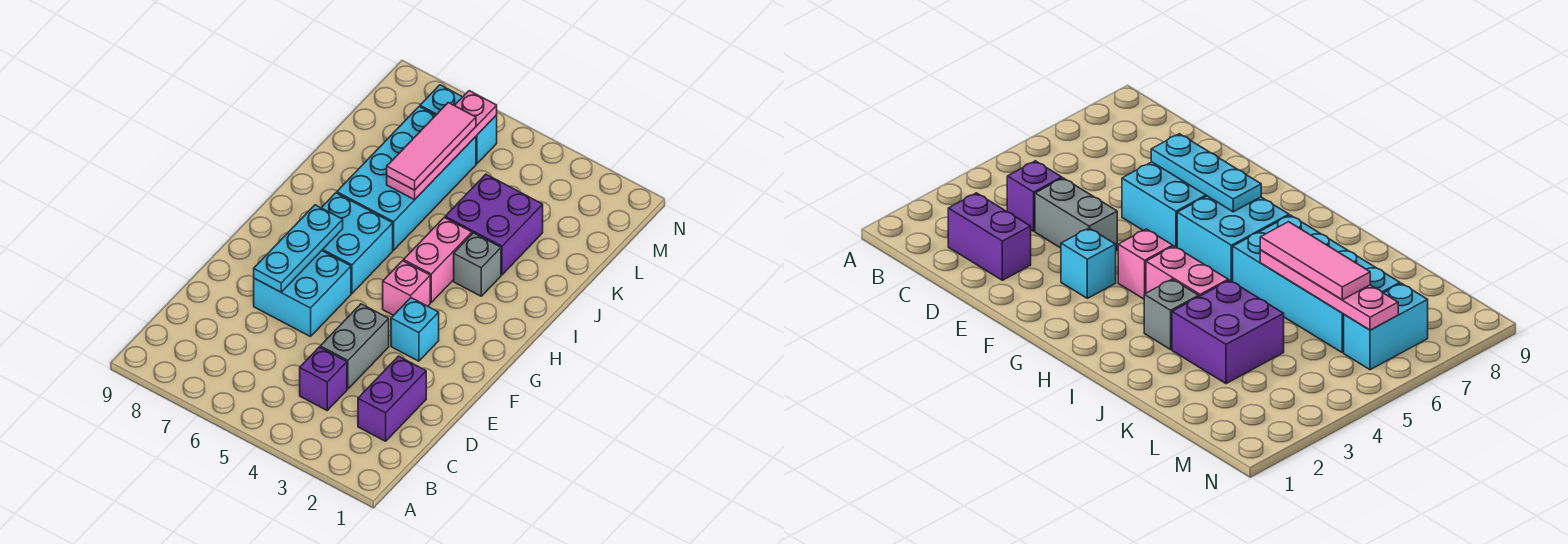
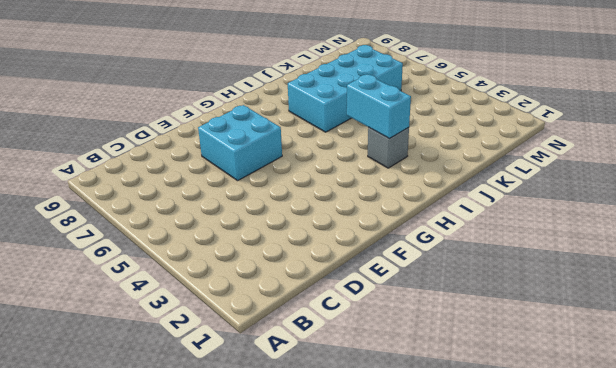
cyan 1x2 brick [347,75,411,139] -> cyan 1x2 brick moved to [420,85,497,164]
none -> purple 1x2 brick [358,356,426,441]
none -> purple 1x1 brick [300,347,347,410]
none -> grey 1x2 brick [320,304,389,389]

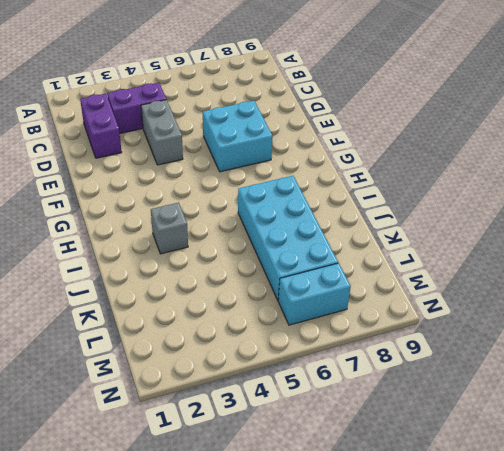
purple 1x2 brick [107,83,166,133] -> purple 1x1 brick [300,347,347,410]
none -> cyan 1x1 brick [391,298,439,361]
none -> pink 1x1 brick [383,261,430,315]
none -> cyan 2x2 brick [322,193,393,293]

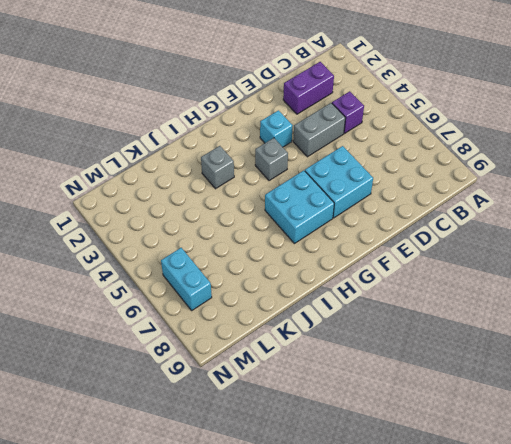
grey 1x1 brick [255,138,288,181] -> pink 1x1 brick [383,261,430,315]
none -> pink 1x2 brick [404,217,472,302]
none -> cyan 2x4 brick [337,107,476,250]
none -> purple 2x2 brick [445,174,543,275]

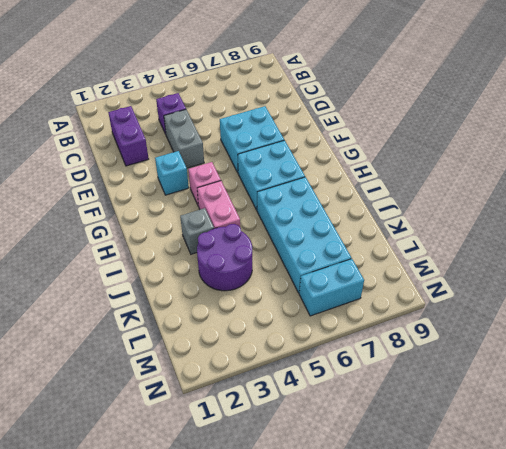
purple 2x2 round brick [197,224,252,291] -> purple 2x2 brick [445,174,543,275]
none -> cyan 1x3 plate [254,205,343,292]
none -> pink 1x4 plate [387,91,497,200]
none -> pink 1x3 tile [387,103,476,190]

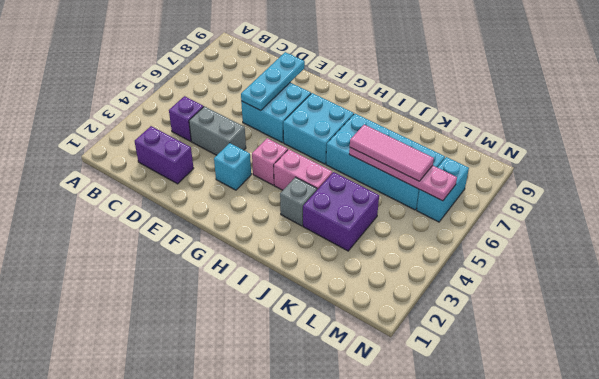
cyan 1x3 plate [241,52,305,111] -> cyan 1x3 plate turned to [254,205,343,292]

